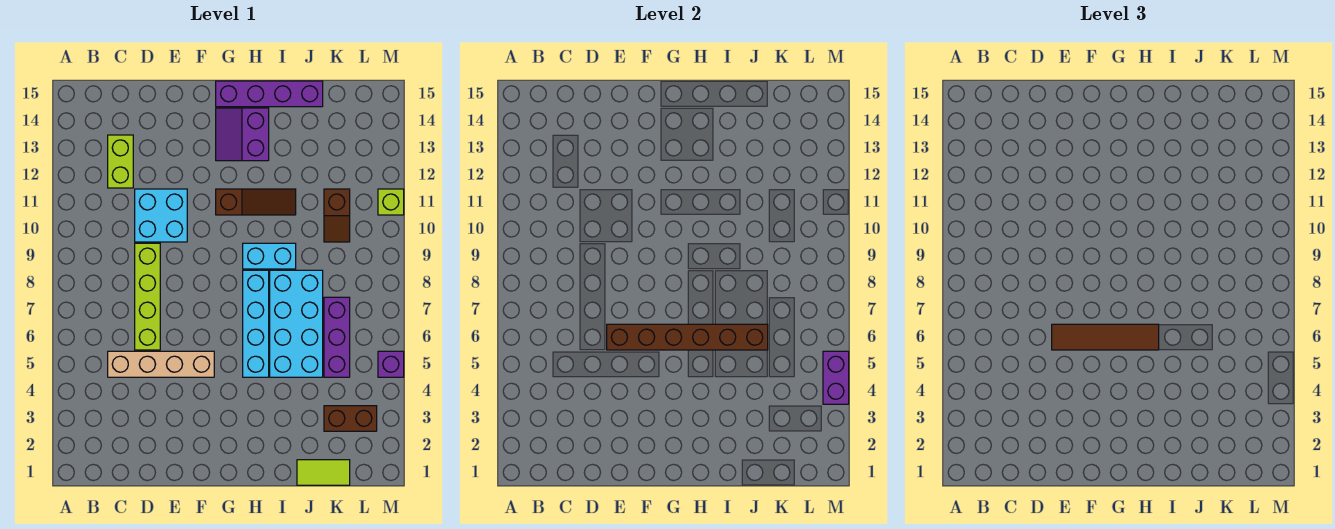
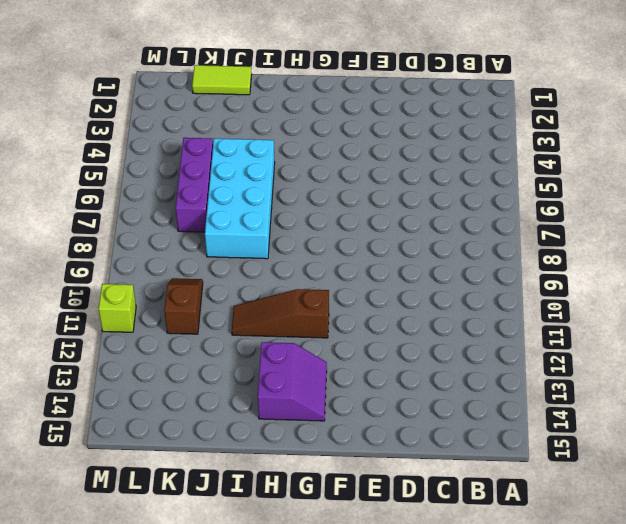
none -> tan 1x4 brick [108,351,214,377]
none -> lime 1x2 brick [108,135,133,188]
none -> lime 1x4 brick [135,243,160,350]

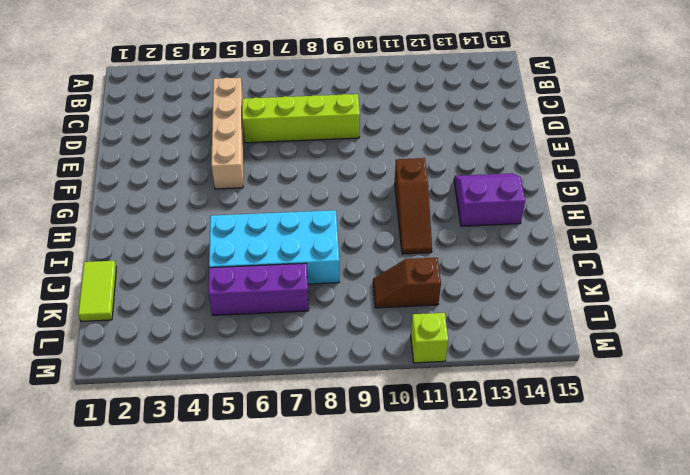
none -> lime 1x2 brick [108,135,133,188]
none -> cyan 2x2 brick [135,189,187,242]
none -> purple 1x4 brick [216,81,323,107]

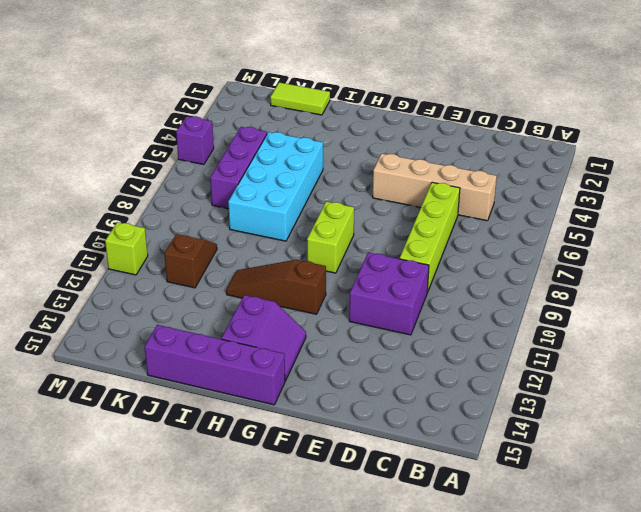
purple 2x2 brick [349,253,429,335] -> cyan 2x2 brick [135,189,187,242]
lime 1x2 brick [307,202,354,273] -> lime 1x2 brick moved to [108,135,133,188]
none -> cyan 1x4 brick [243,270,269,377]
none -> cyan 1x2 brick [243,243,296,269]
none -> brown 1x2 brick [324,406,377,431]

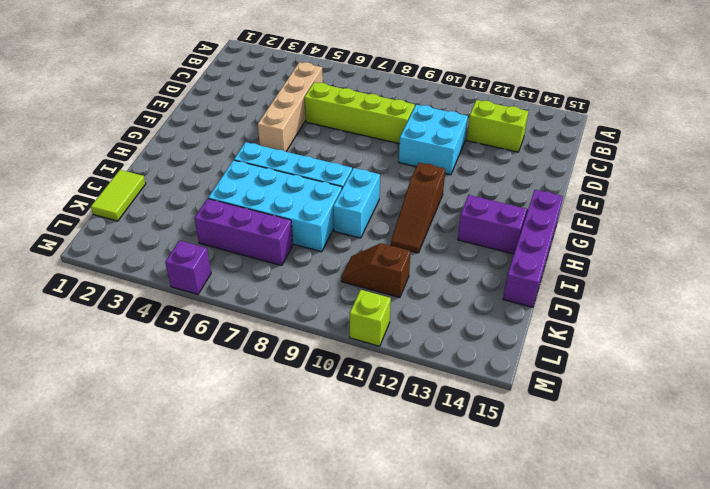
none -> brown 1x2 brick [324,406,377,431]
none -> brown 1x6 brick [607,324,768,350]
none -> purple 1x2 brick [823,351,849,404]

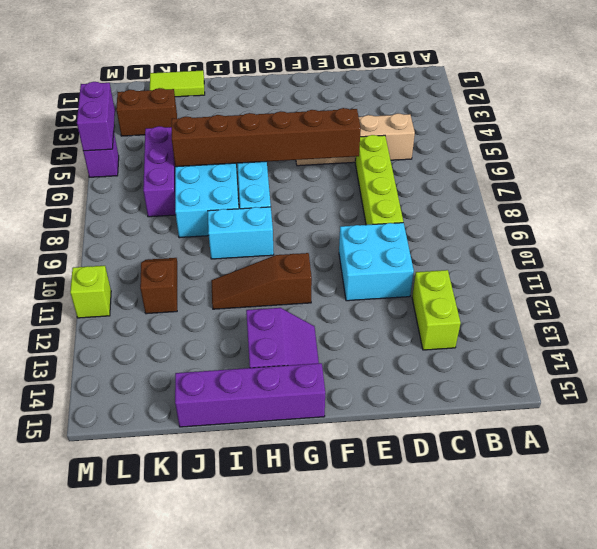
none -> brown 1x4 tile [1052,324,1159,350]

